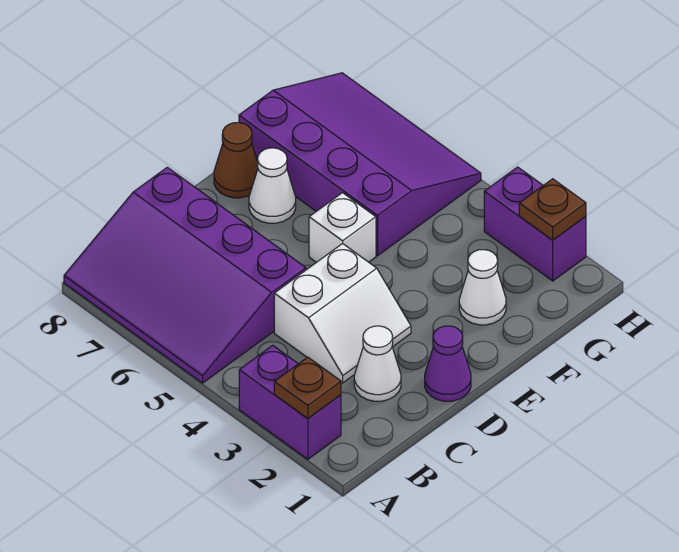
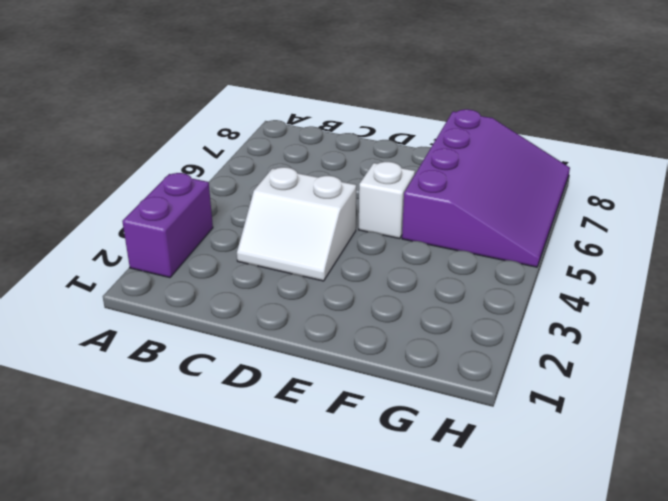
none -> purple 3x4 slope [64,167,306,383]
none -> white 1x1 cone [354,326,401,401]
none -> purple 1x1 cone [425,326,471,401]

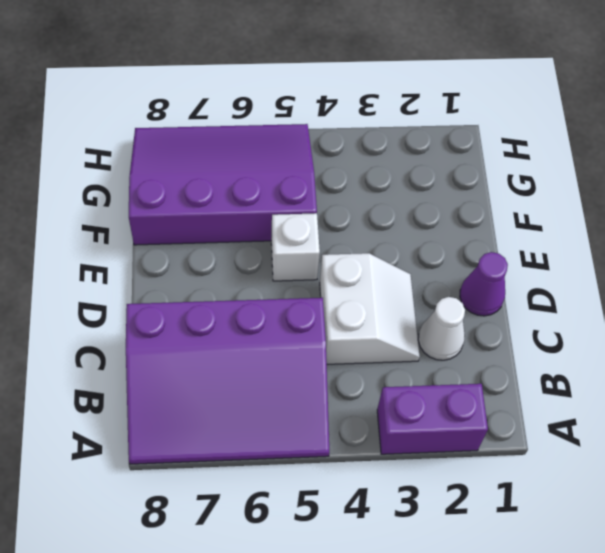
none -> white 1x1 cone [249,148,296,223]
none -> brown 1x1 cone [214,123,258,198]
none -> white 1x1 cone [459,250,506,325]

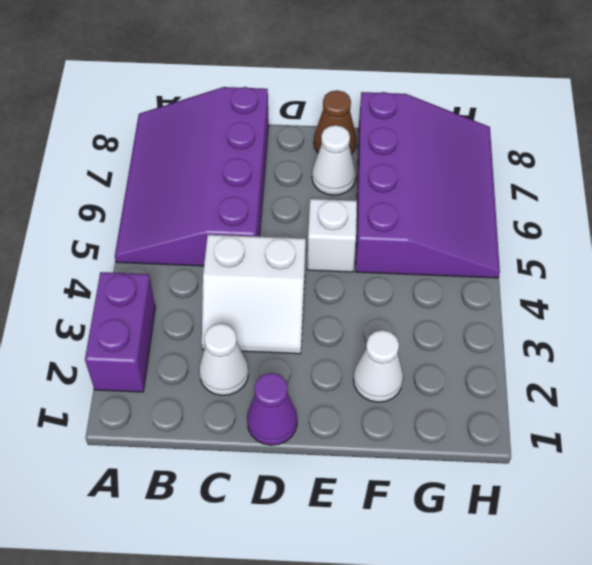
none -> purple 1x2 brick [484,167,586,281]
none -> brown 1x1 plate [274,357,341,418]
none -> brown 1x1 plate [519,179,586,240]

